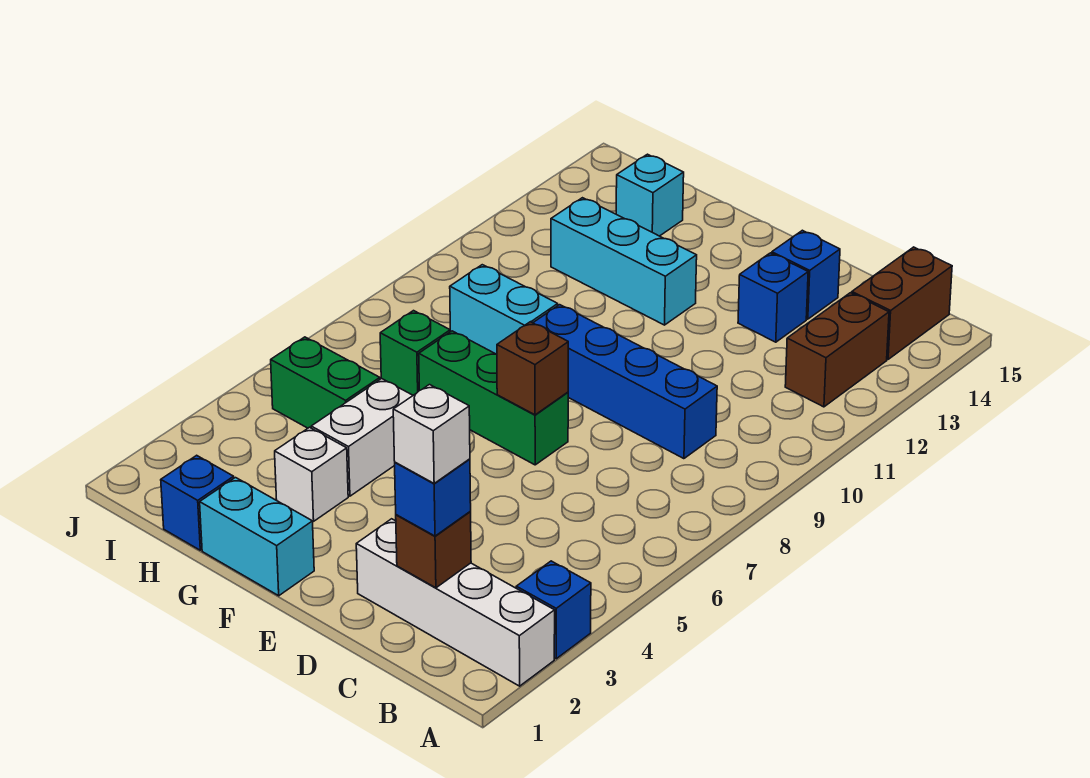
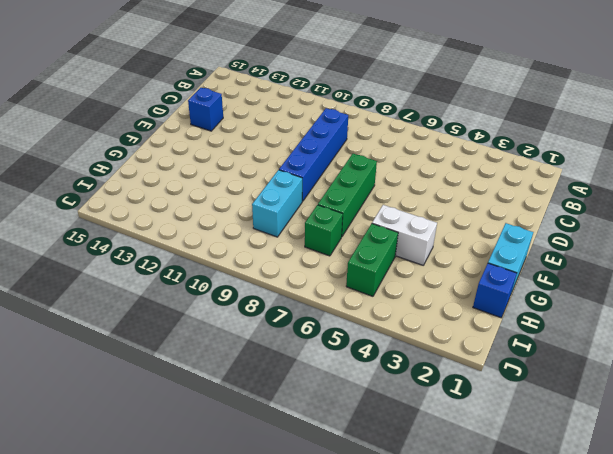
none -> white 1x4 brick [356,519,555,686]
none -> blue 1x1 brick [516,561,591,659]
none -> brown 1x2 brick [785,293,889,407]

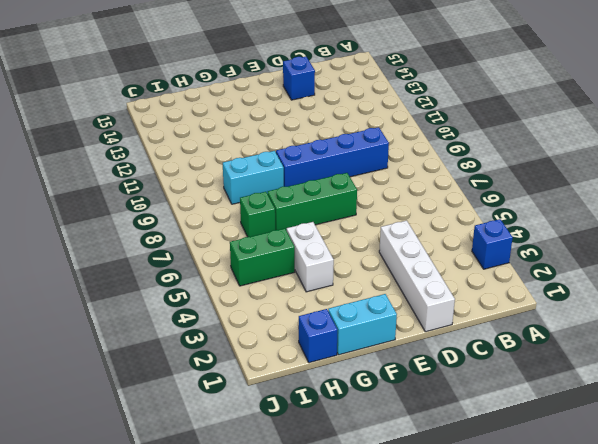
white 1x4 brick [379,220,455,332] -> white 1x4 brick turned to [356,519,555,686]
none -> brown 1x2 brick [785,293,889,407]
none -> brown 1x2 brick [852,247,952,359]
none -> blue 1x1 brick [738,253,808,342]

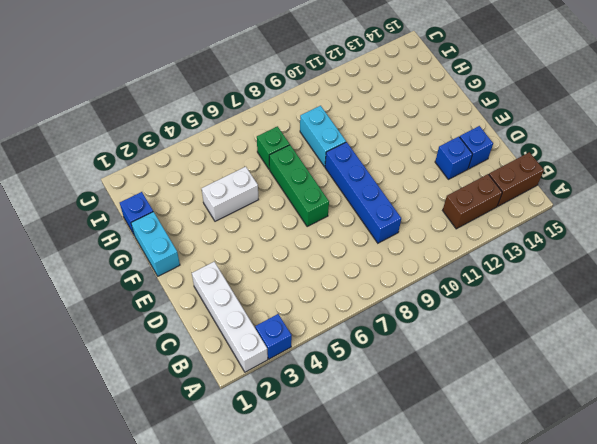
none -> cyan 1x3 brick [551,198,697,325]
none -> white 1x1 brick [275,427,348,521]
none -> green 1x2 brick [271,337,380,428]

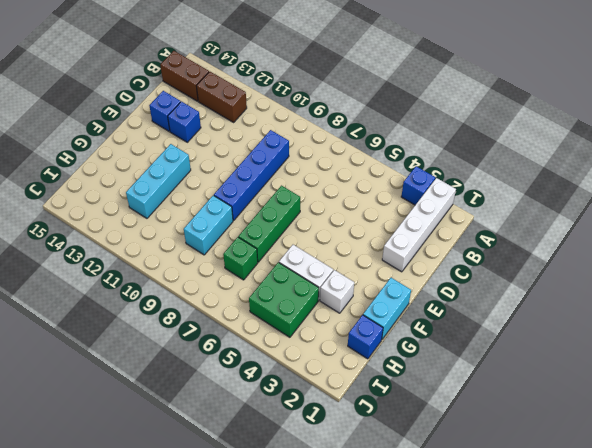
green 2x2 brick [249,262,319,337] -> green 1x2 brick [271,337,380,428]
none -> cyan 1x1 brick [616,154,684,236]
none -> brown 1x1 brick [396,512,471,588]
none -> brown 1x1 brick [497,322,568,415]

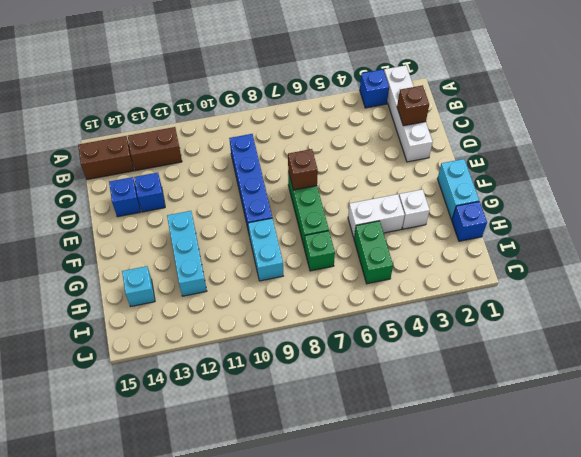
none -> blue 1x1 brick [395,459,471,536]
none -> white 1x1 brick [393,385,470,484]

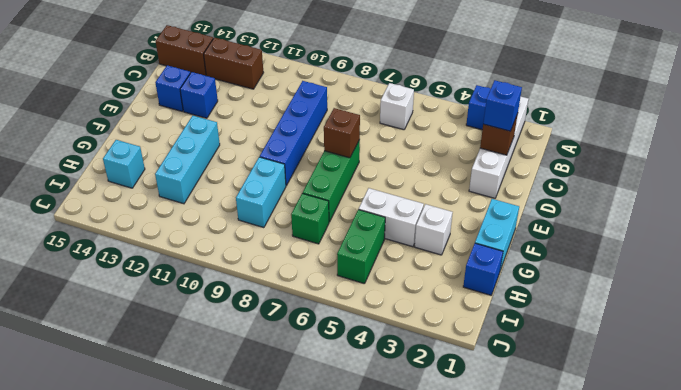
white 1x1 brick [380,83,414,130] -> white 1x1 brick moved to [393,385,470,484]

